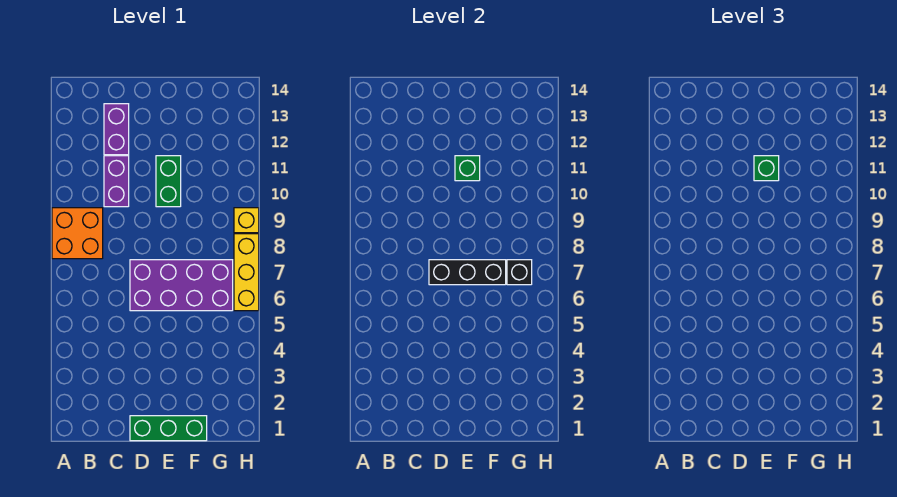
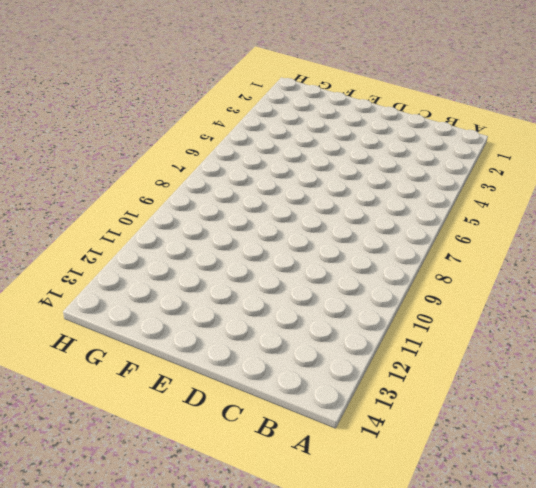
none -> orange 2x2 brick [52,208,103,259]
none -> purple 1x2 brick [104,156,129,207]
none -> purple 1x2 brick [104,104,129,155]

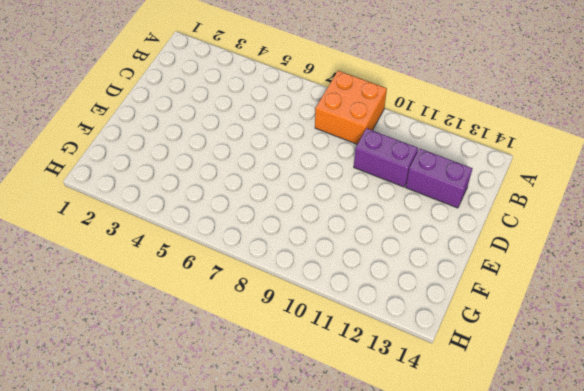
none -> green 1x3 brick [130,416,207,441]
none -> purple 2x4 brick [130,260,233,311]
none -> green 1x2 brick [156,156,181,207]

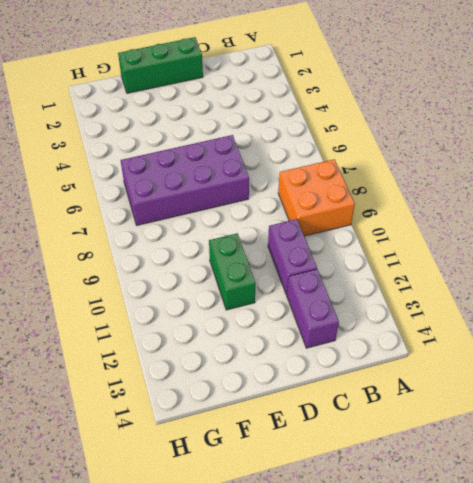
none -> yellow 1x3 brick [234,234,259,311]
none -> yellow 1x1 brick [234,208,259,233]
none -> black 1x3 brick [429,260,506,285]

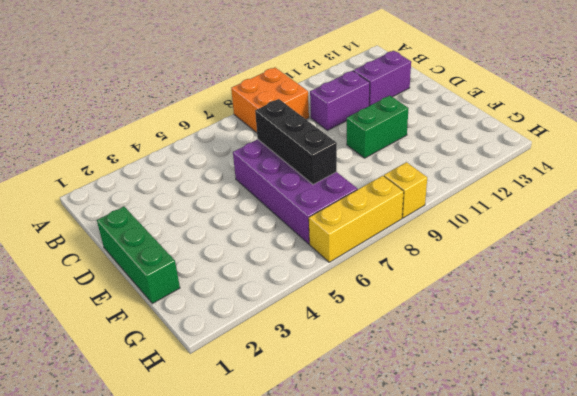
none -> green 1x1 brick [455,156,480,181]
none -> black 1x1 brick [507,260,532,285]
none -> green 1x1 brick [754,156,779,181]

